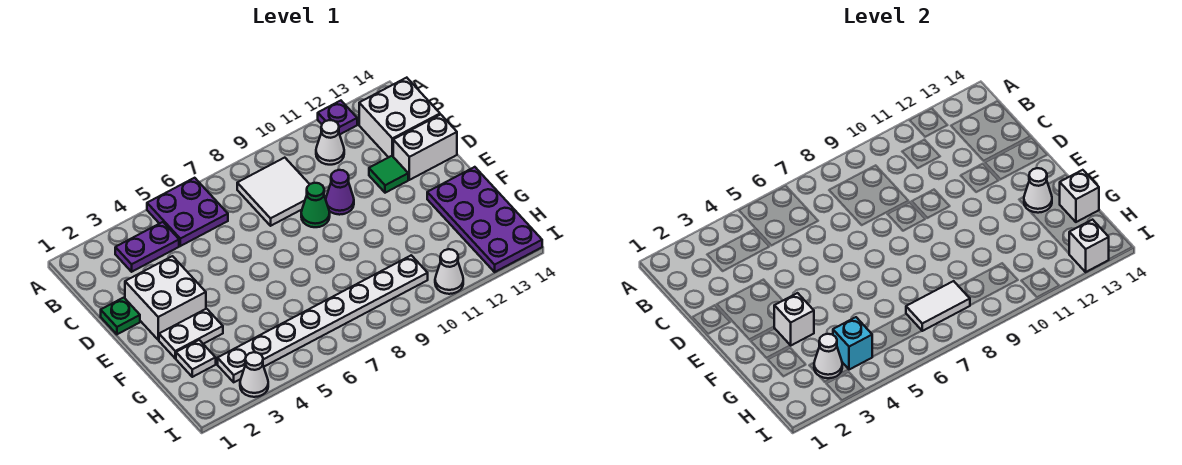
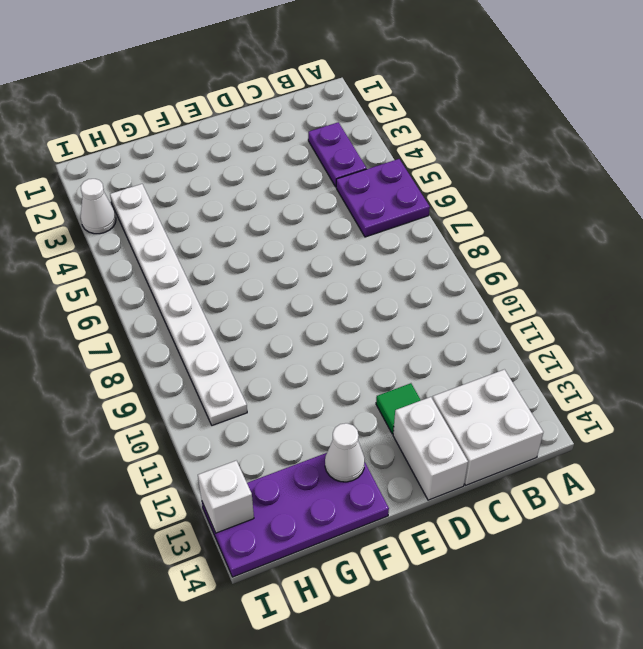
none -> purple 1x1 plate [318,101,357,134]
none -> white 2x2 tile [237,158,310,226]
none -> white 1x1 cone [316,120,344,165]

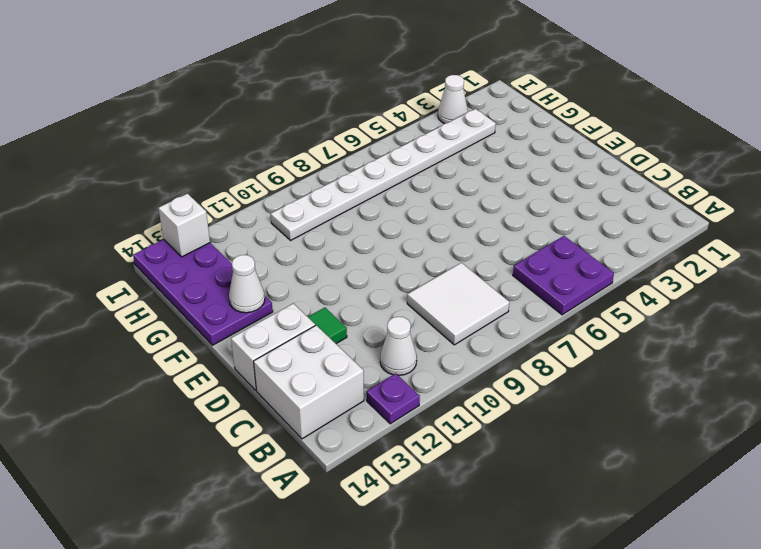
none -> purple 1x2 plate [115,222,179,272]
none -> green 1x1 plate [101,298,140,334]
none -> white 2x2 brick [125,256,206,340]

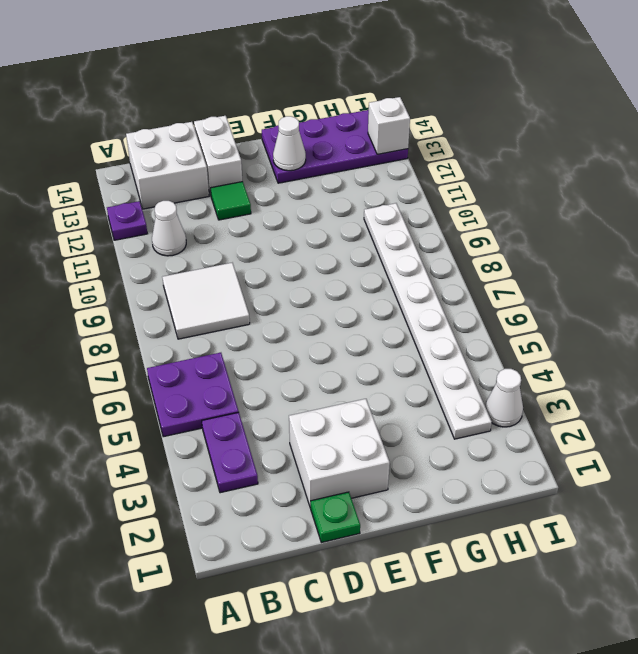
none -> green 1x1 cone [301,183,330,227]
none -> purple 1x1 cone [326,170,354,215]
none -> white 1x2 plate [159,309,223,358]

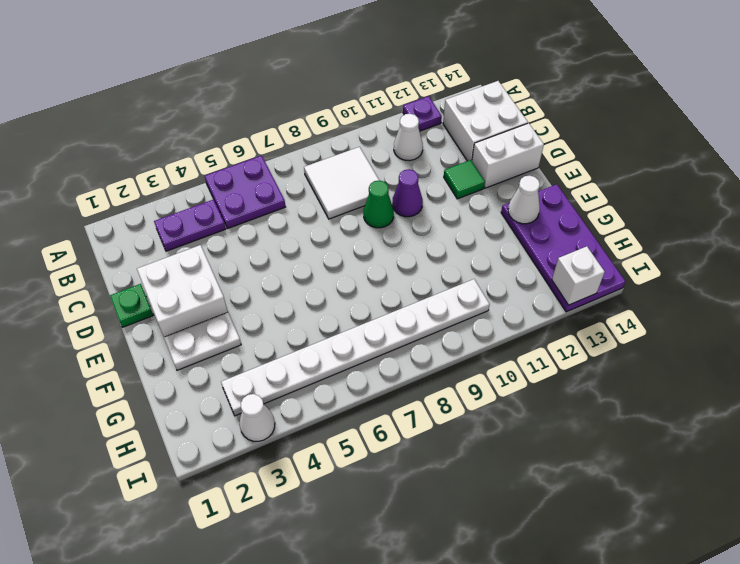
none -> white 1x1 plate [176,340,216,377]
none -> white 1x1 cone [435,249,463,294]
none -> white 1x1 brick [774,293,814,345]

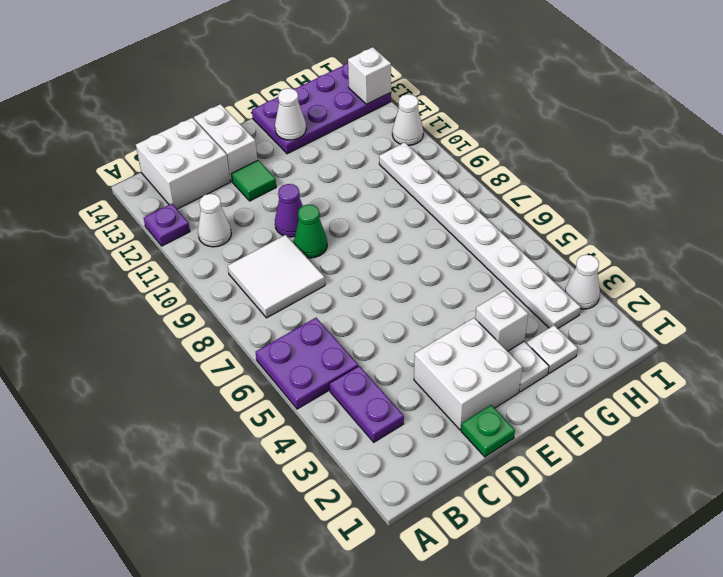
none -> white 1x1 brick [1060,170,1099,222]
none -> white 1x1 cone [814,334,842,378]
none -> cyan 1x1 brick [833,317,872,370]

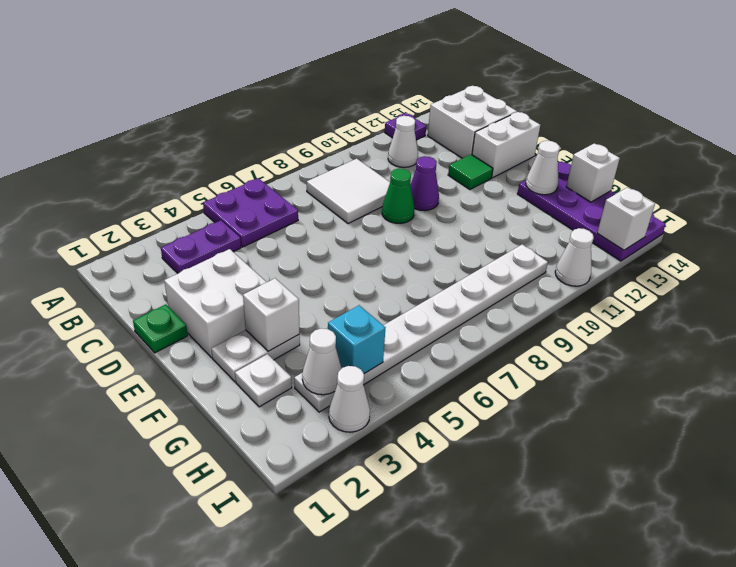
none -> white 1x2 tile [906,281,970,331]

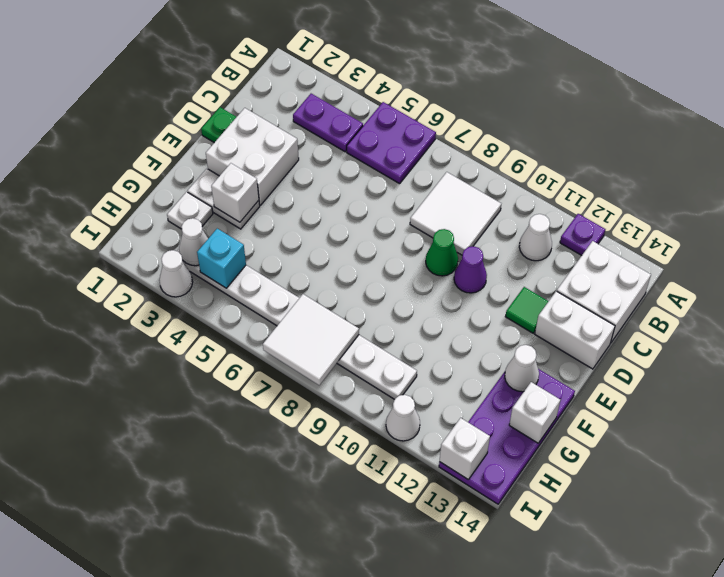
white 2x2 tile [263,294,359,385] -> white 1x2 tile [906,281,970,331]

